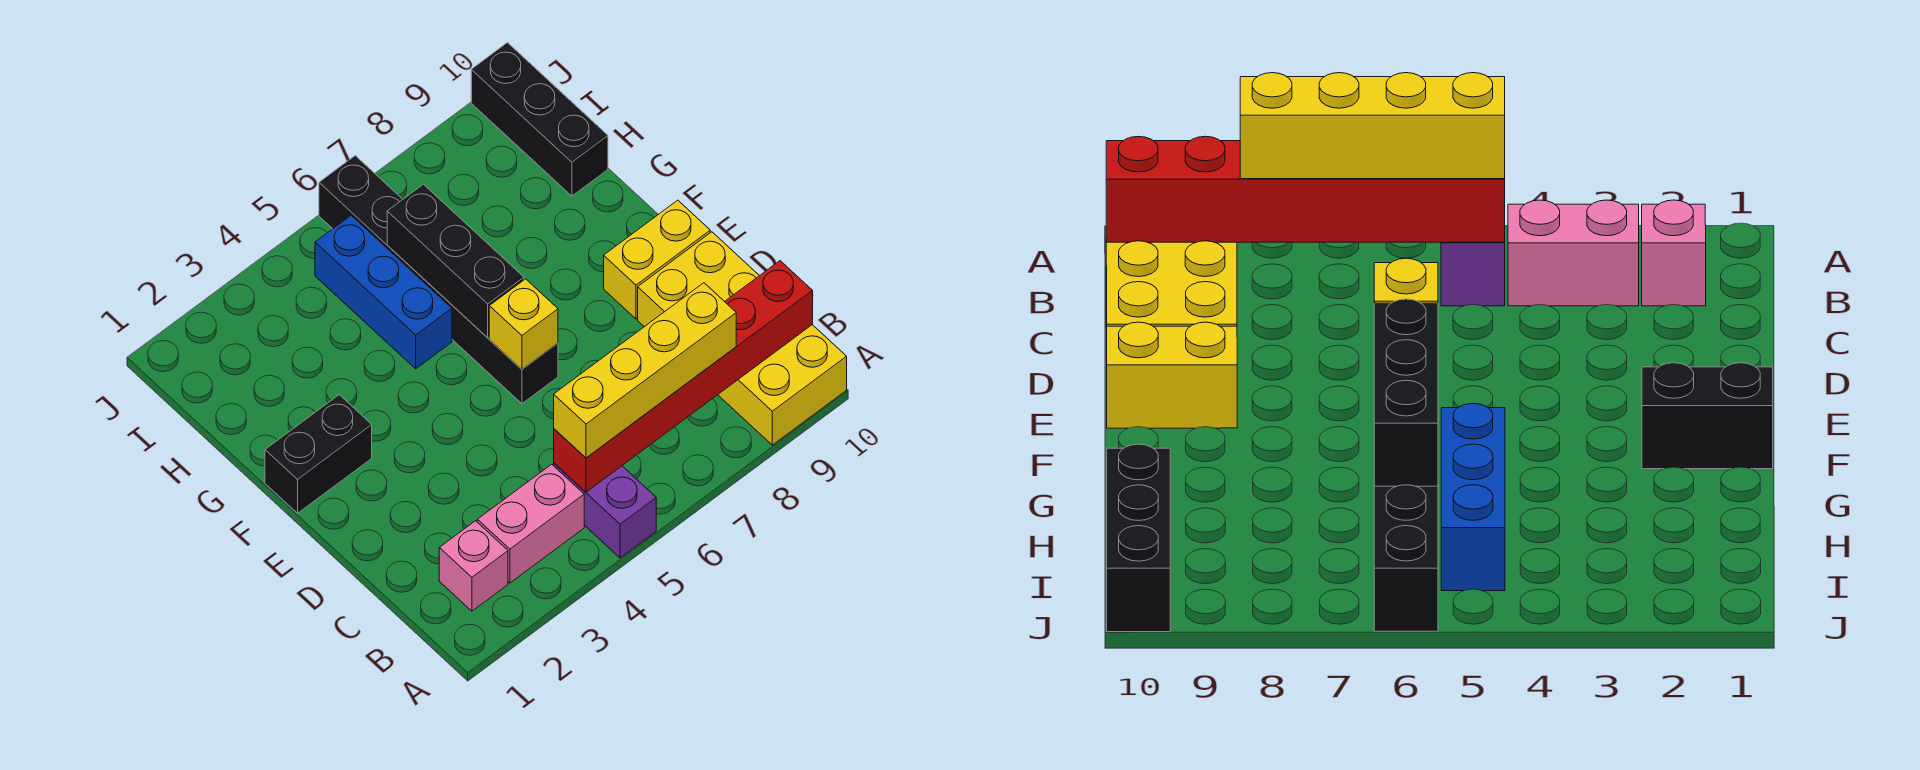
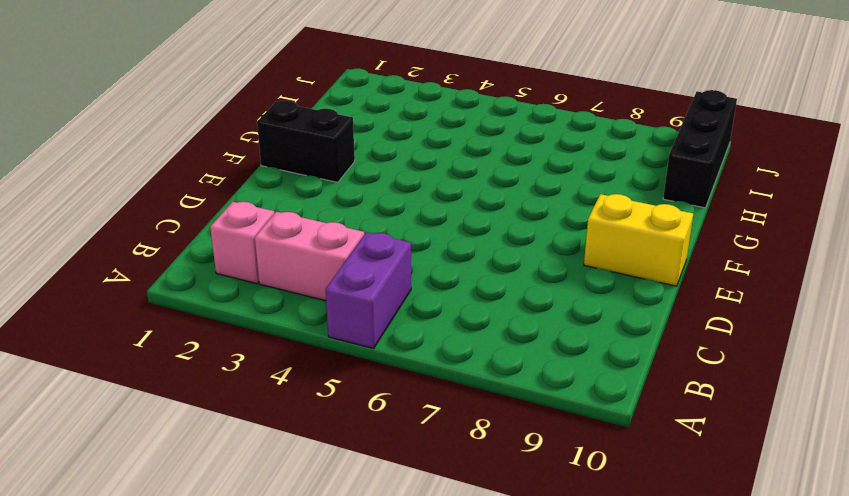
none -> yellow 2x4 brick [638,232,847,445]
none -> black 1x6 brick [319,156,558,404]
none -> blue 1x3 brick [315,215,452,369]

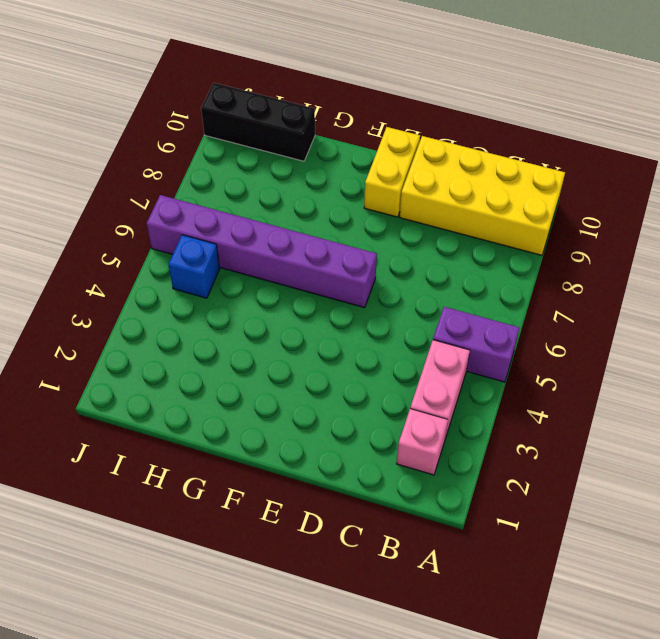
purple 1x6 brick [147,195,377,308] -> black 1x6 brick [319,156,558,404]
blue 1x1 brick [168,235,220,298] -> blue 1x3 brick [315,215,452,369]
none -> black 1x2 brick [265,395,372,513]
none -> red 1x6 brick [554,261,813,492]
none -> yellow 1x1 brick [489,279,558,369]

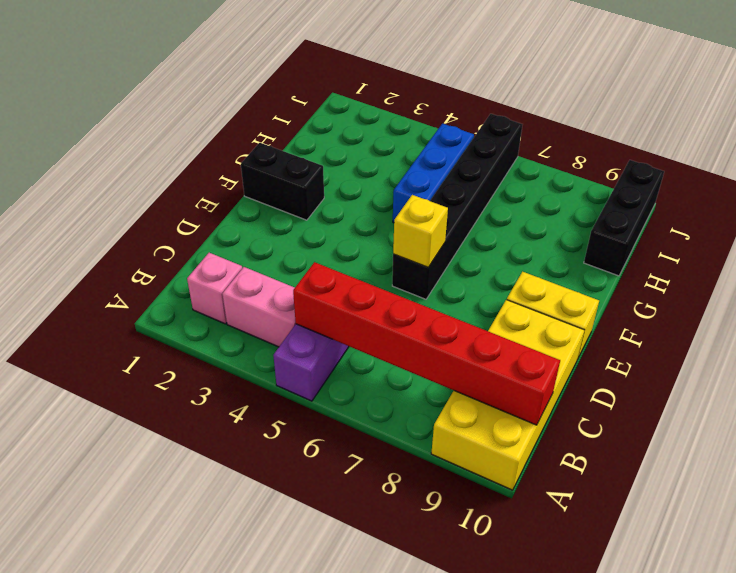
none -> black 1x3 brick [387,184,524,338]
none -> yellow 1x4 brick [554,283,736,458]

